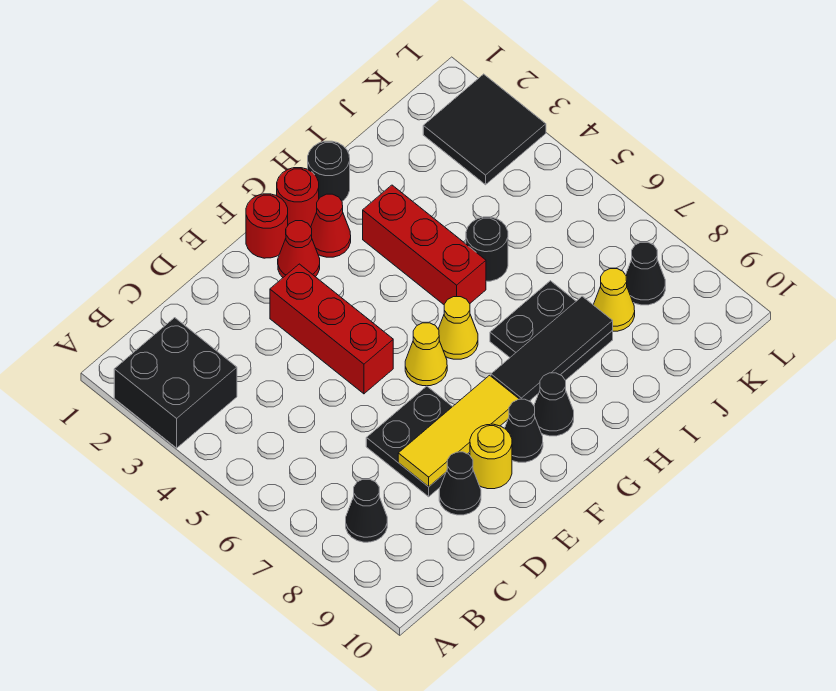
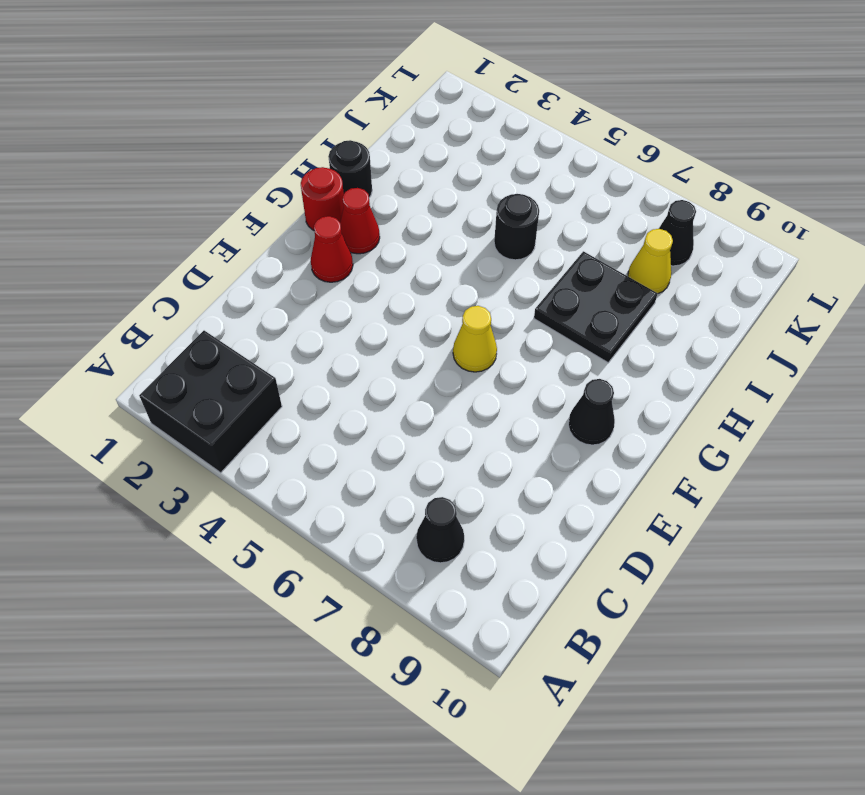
none -> black 2x2 plate [366,386,470,497]
none -> black 1x1 cone [439,452,481,515]
none -> red 1x3 brick [270,264,393,394]

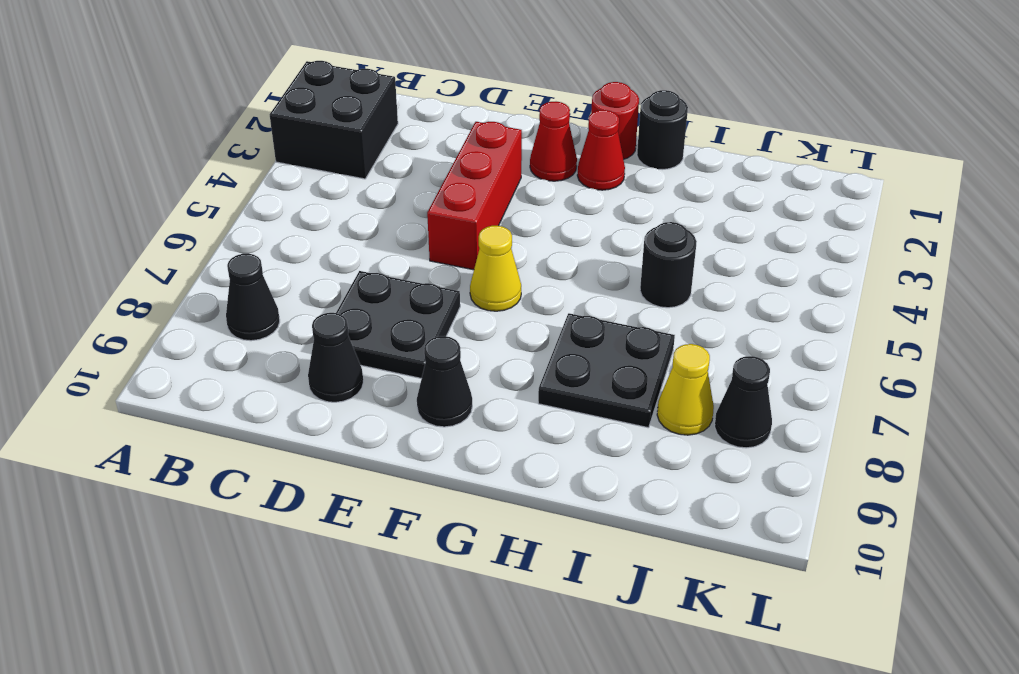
none -> yellow 1x1 round brick [470,424,512,489]
none -> red 1x1 round brick [246,194,288,258]
none -> yellow 1x1 cone [438,297,478,359]

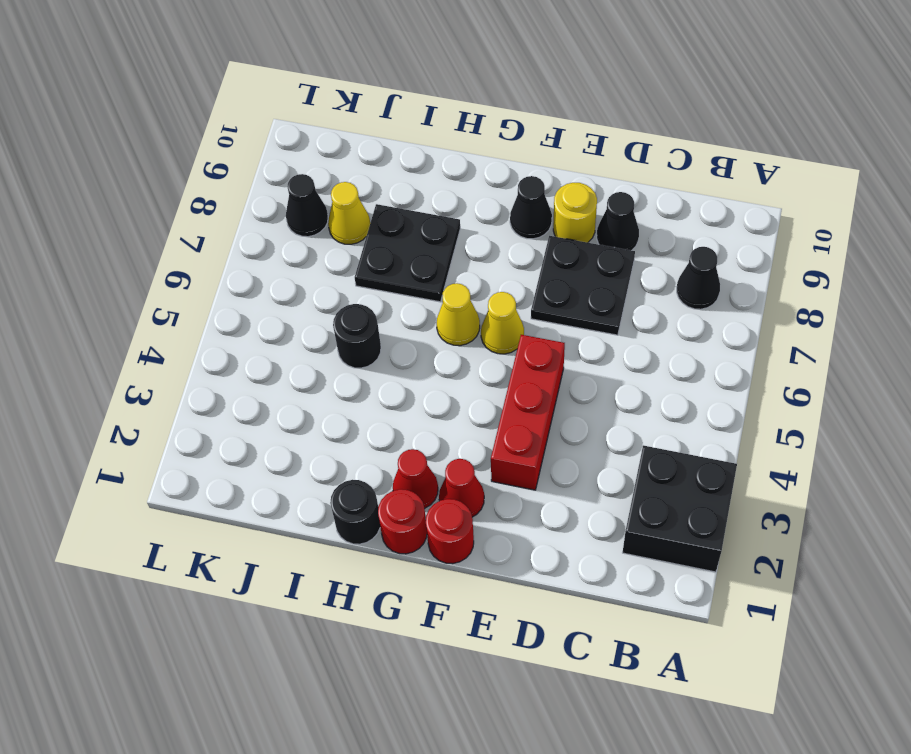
none -> black 1x1 cone [534,373,574,436]
none -> red 1x3 brick [363,185,486,304]
none -> black 2x2 tile [423,74,546,185]

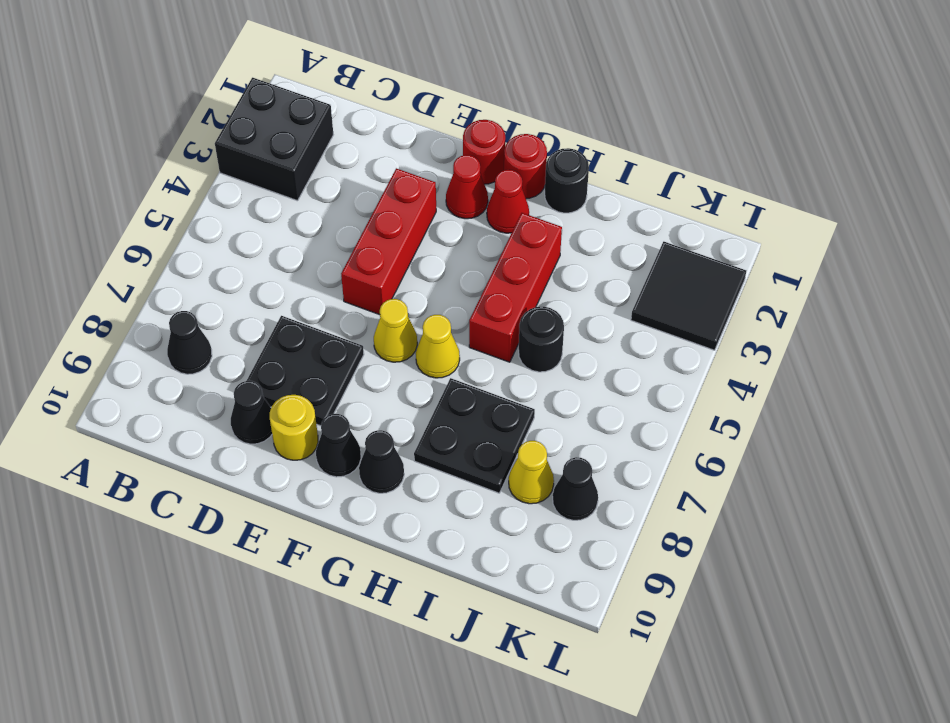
none -> yellow 1x3 tile [398,375,519,487]
none -> black 1x3 tile [491,296,613,401]

